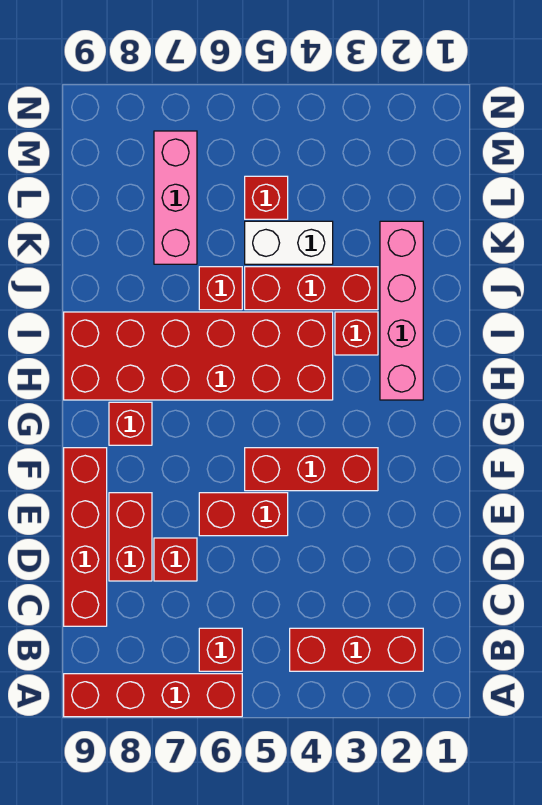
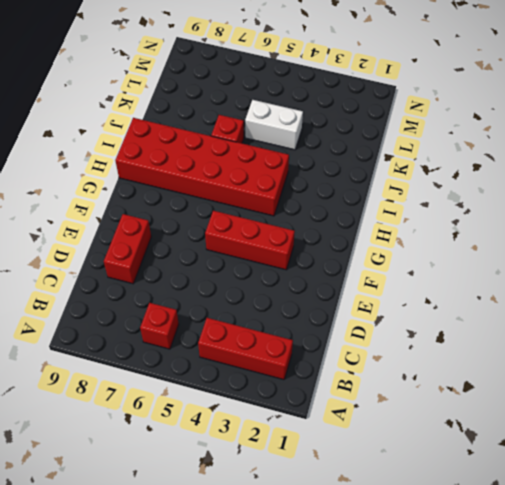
none -> red 1x4 brick [64,674,242,717]
none -> red 1x4 brick [64,448,107,626]
none -> red 1x1 brick [154,538,197,581]

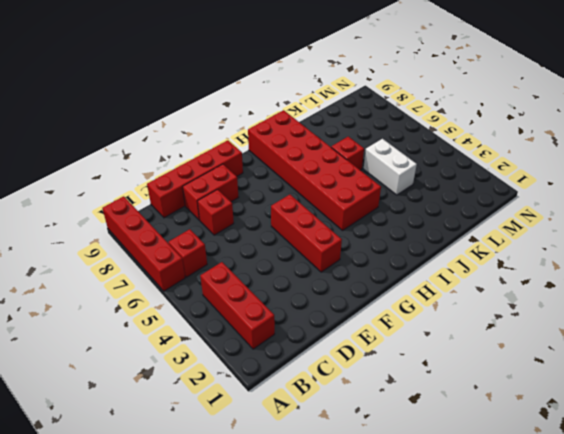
none -> red 1x2 brick [199,493,288,536]
none -> red 1x1 brick [109,402,152,445]
none -> pink 1x4 brick [380,221,423,400]

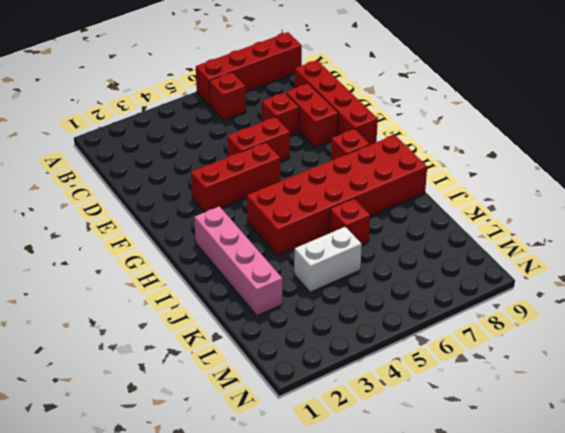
none -> red 1x3 brick [290,628,423,671]
none -> red 1x1 brick [335,312,378,355]
none -> red 1x3 brick [245,267,378,310]

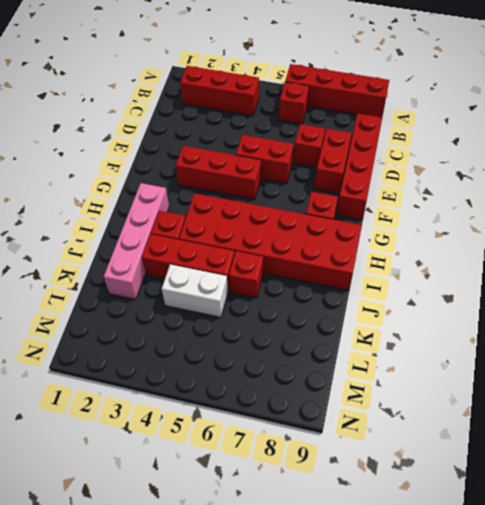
none -> pink 1x3 brick [154,131,197,264]
none -> red 1x1 brick [245,176,288,219]

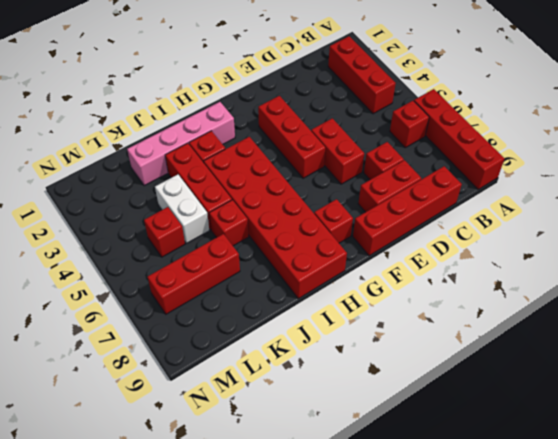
red 1x3 brick [147,234,240,314] -> pink 1x3 brick [154,131,197,264]

